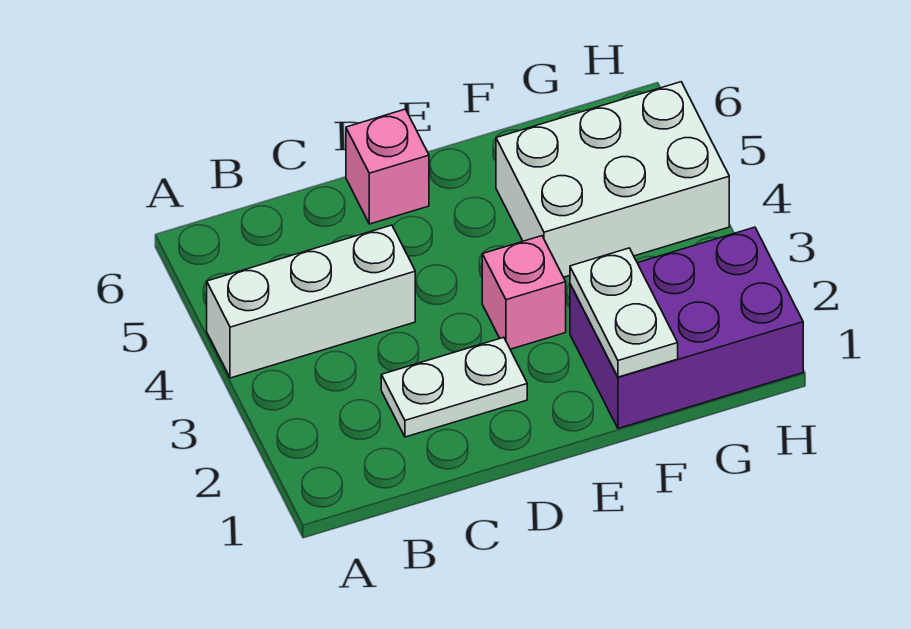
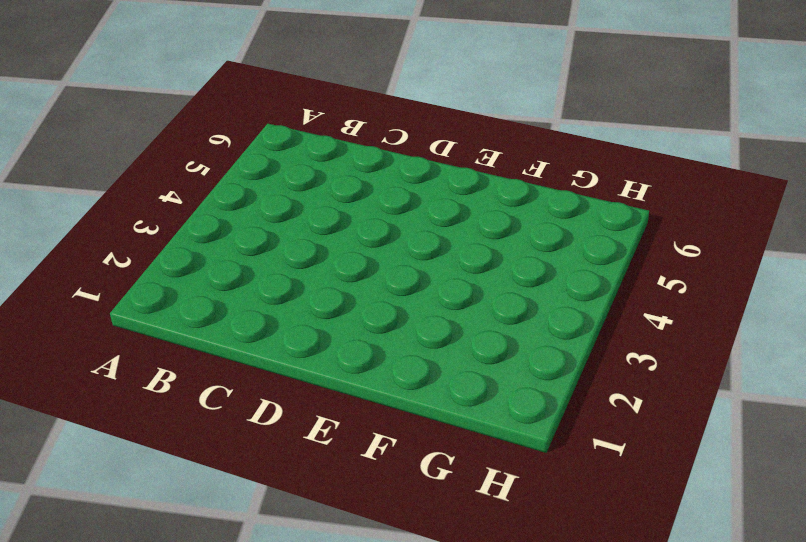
none -> white 1x3 brick [207,225,415,378]
none -> white 1x2 plate [381,337,527,437]

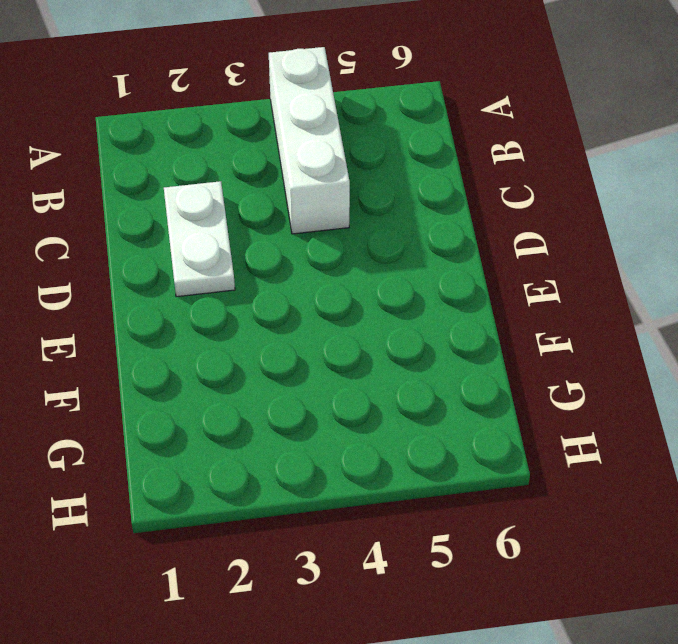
none -> pink 1x1 brick [346,109,429,224]
none -> pink 1x1 brick [482,236,566,349]

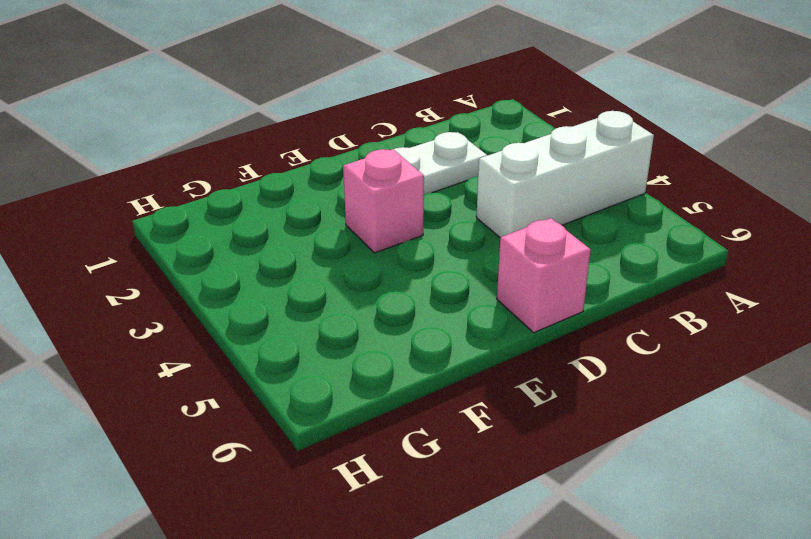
none -> purple 2x3 brick [570,227,803,428]
none -> white 2x3 brick [496,82,729,277]

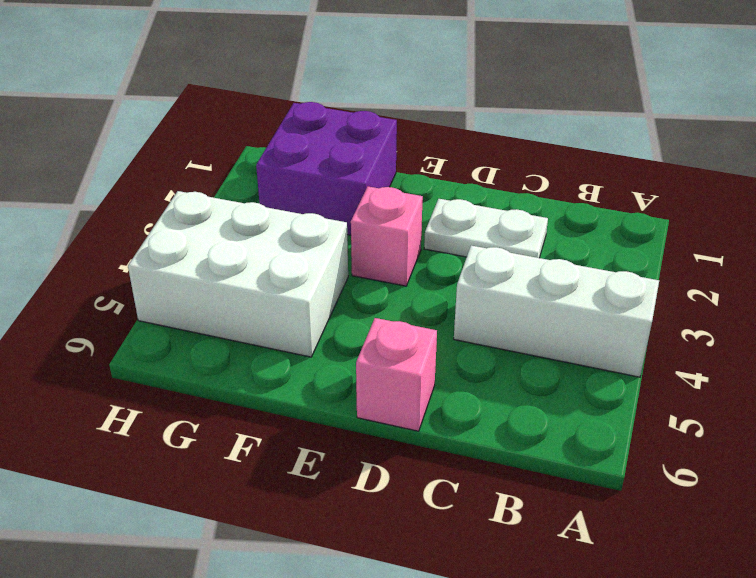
purple 2x2 brick [256,102,397,235] -> purple 2x3 brick [570,227,803,428]
none -> white 1x2 plate [570,248,678,377]

